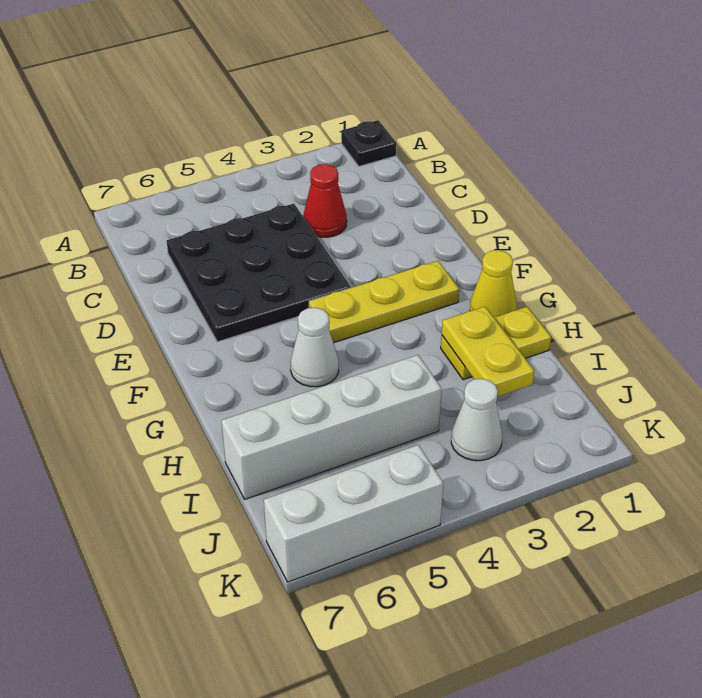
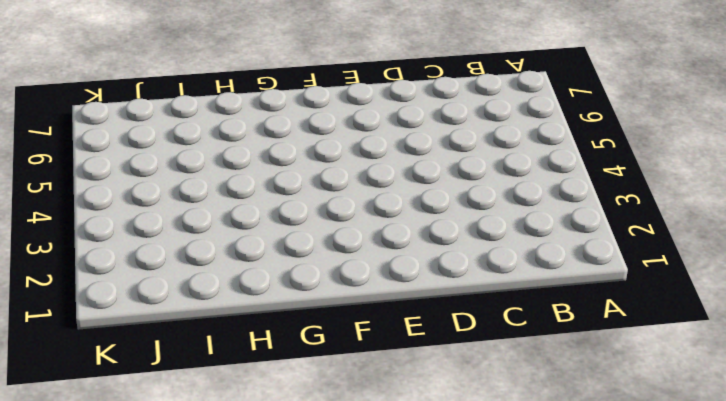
none -> black 1x1 plate [341,120,396,166]
none -> red 1x1 cone [303,164,347,237]

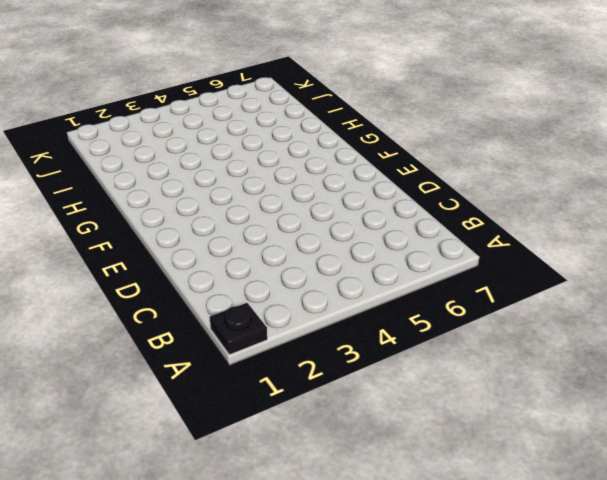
none -> red 1x1 cone [303,164,347,237]
none -> black 3x3 plate [167,204,350,342]

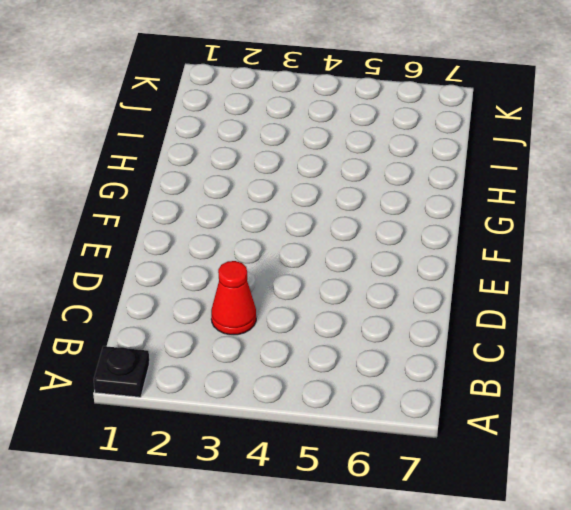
none -> black 3x3 plate [167,204,350,342]
none -> yellow 1x3 plate [309,261,459,343]

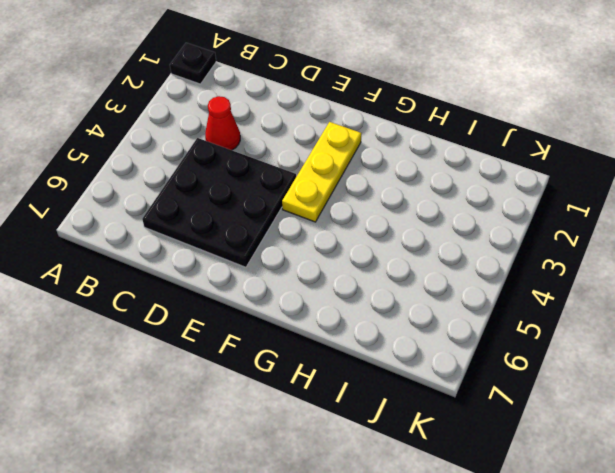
none -> yellow 1x1 cone [470,250,517,317]
none -> white 1x1 cone [291,308,339,387]

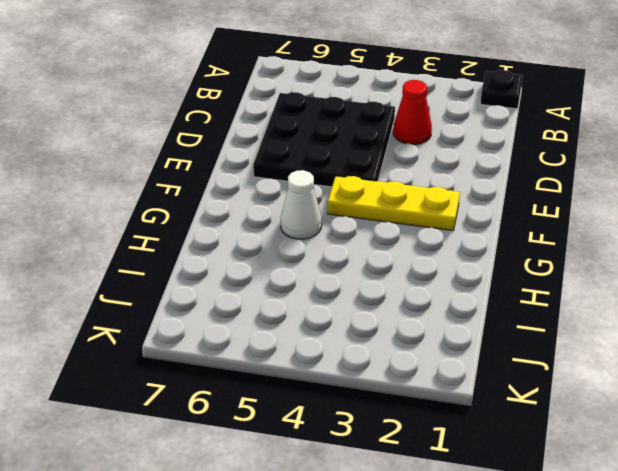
none -> yellow 1x1 cone [470,250,517,317]
none -> yellow 1x2 plate [441,307,551,380]

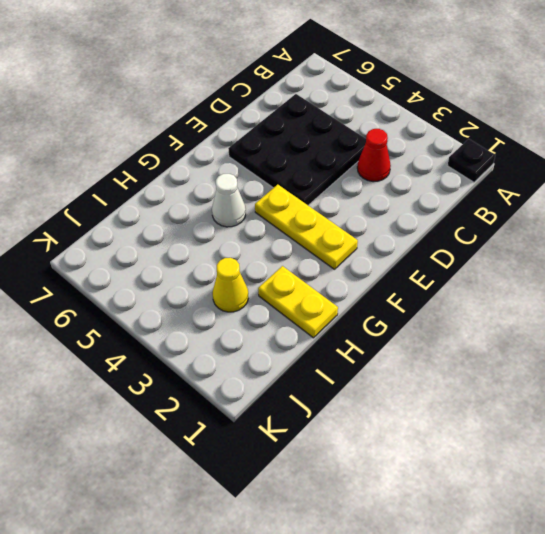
yellow 1x1 cone [213,258,248,312] -> yellow 1x1 cone moved to [470,250,517,317]
none -> white 1x4 brick [221,355,442,499]
none -> white 1x1 cone [451,379,502,461]

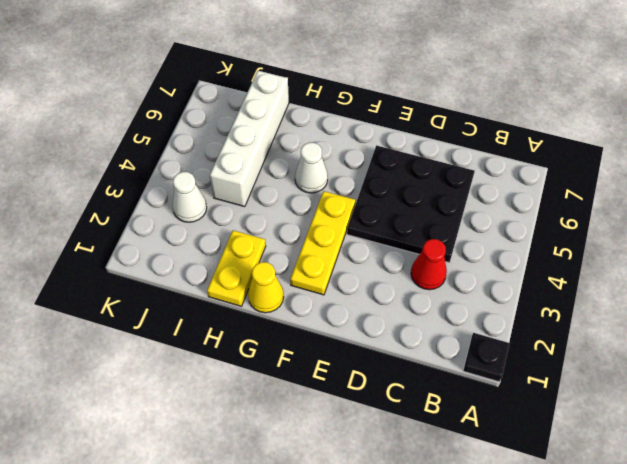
none -> white 1x3 brick [264,445,443,582]
none -> yellow 1x2 plate [442,307,534,397]

